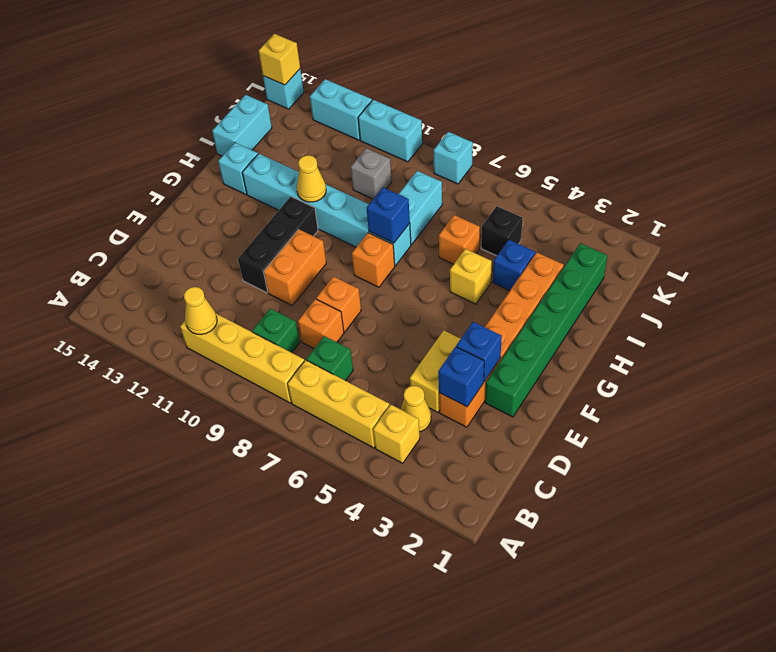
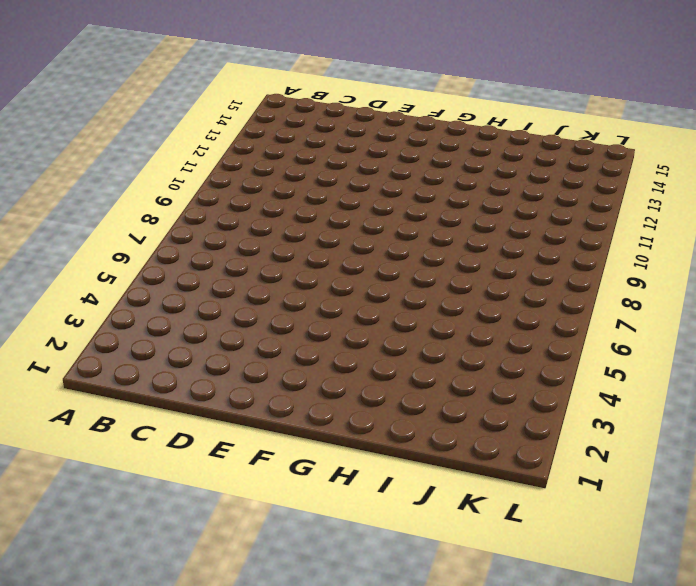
none -> yellow 1x1 brick [373,405,420,463]
none -> yellow 1x3 brick [288,360,389,448]
none -> yellow 1x4 brick [180,314,304,403]
none -> yellow 1x1 cone [401,386,431,432]

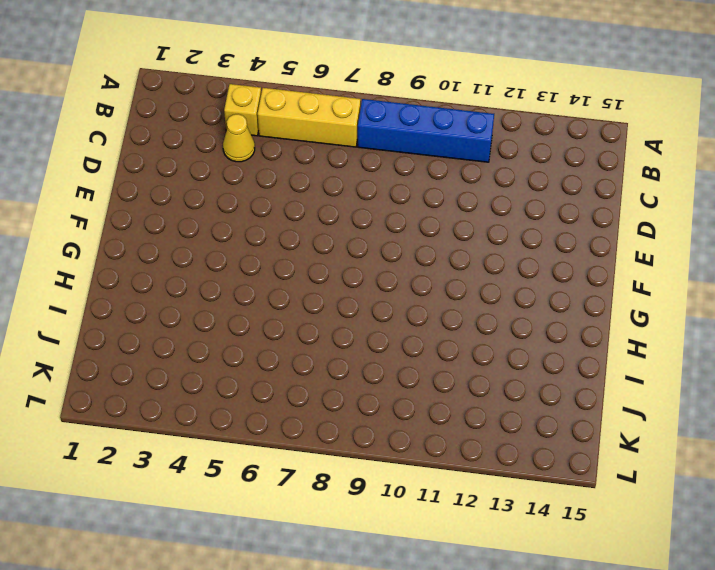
blue 1x4 brick [358,99,494,162] -> yellow 1x4 brick [180,314,304,403]
none -> green 1x1 brick [307,336,353,381]
none -> green 1x1 brick [252,309,300,353]
none -> orange 1x6 brick [439,252,564,427]
none -> yellow 1x2 brick [410,331,461,412]

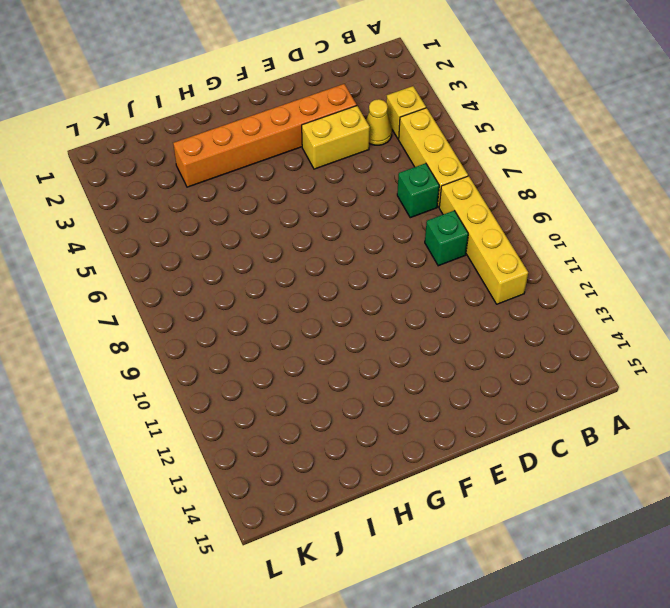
none -> orange 1x1 brick [298,299,344,348]
none -> green 1x6 brick [485,243,607,417]
none -> orange 1x1 brick [316,276,361,332]
none -> orange 1x2 brick [264,229,326,305]

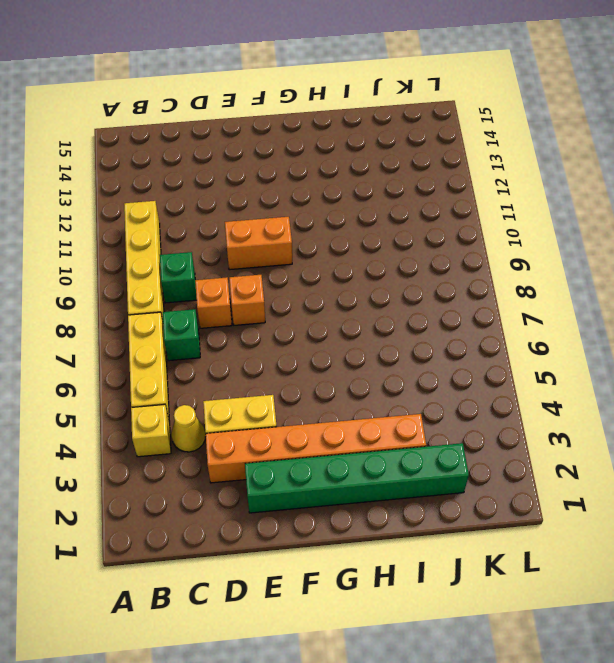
none -> black 1x3 brick [238,197,318,293]
none -> orange 1x1 brick [352,233,395,287]
none -> yellow 1x1 brick [450,249,492,304]
none -> cyan 1x6 brick [242,154,411,266]

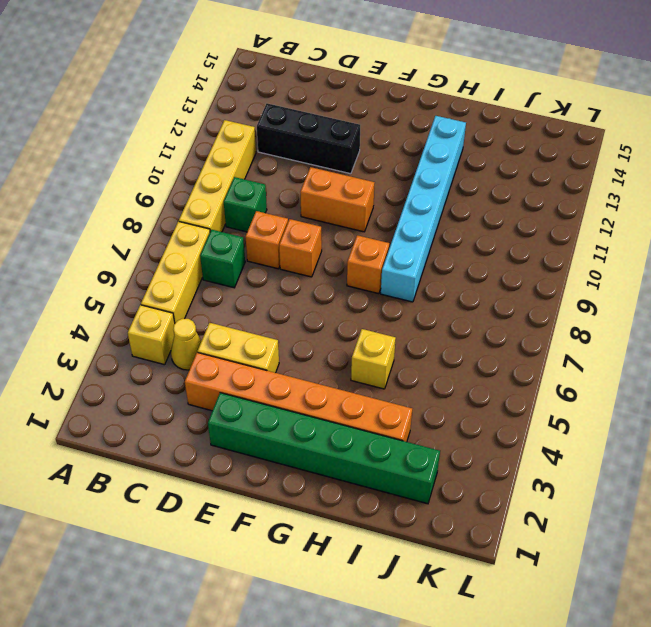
black 1x3 brick [257,103,360,174] -> black 1x3 brick moved to [238,197,318,293]
none -> cyan 1x1 brick [218,143,258,194]
none -> blue 1x1 brick [493,240,535,291]
none -> orange 1x1 brick [439,215,480,264]
none -> cyan 1x2 brick [399,171,442,245]

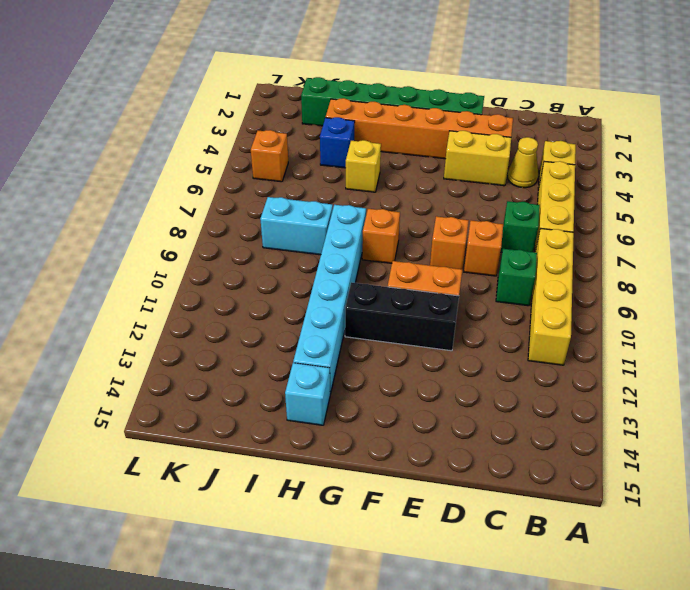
orange 1x1 brick [251,130,288,182] -> orange 1x1 brick moved to [439,215,480,264]
none -> cyan 1x2 brick [212,95,272,156]
none -> black 1x1 brick [481,206,523,256]
none -> grey 1x1 brick [351,148,392,199]
none -> cyan 1x1 brick [433,132,473,184]

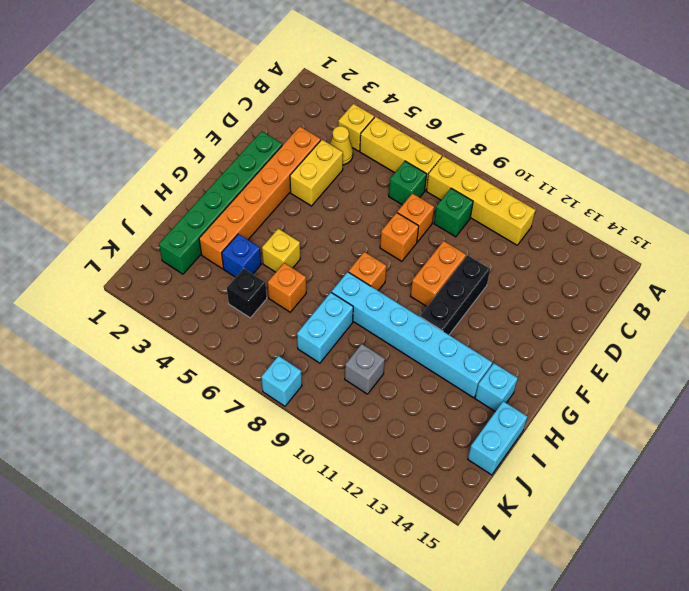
none -> cyan 1x2 brick [358,100,422,162]
none -> cyan 1x2 brick [310,79,372,140]
none -> cyan 1x1 brick [263,69,304,109]
none -> yellow 1x1 cone [184,287,217,335]

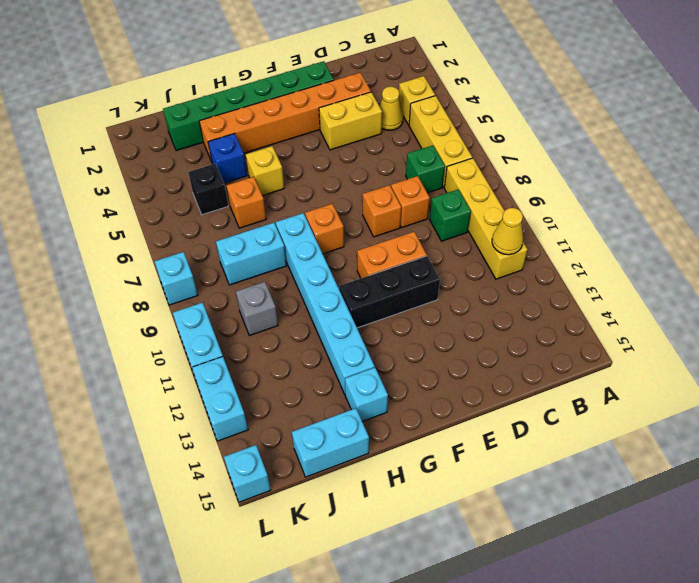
none -> blue 1x1 brick [438,347,484,407]
none -> blue 1x1 brick [456,322,502,381]
none -> blue 1x1 brick [367,187,410,243]
none -> yellow 1x1 cone [297,155,326,202]

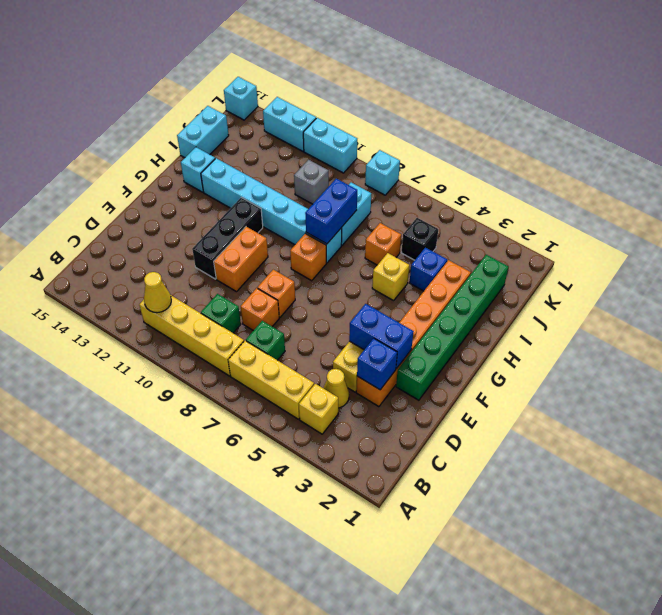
blue 1x2 brick [349,304,414,369] -> blue 1x1 brick [456,322,502,381]
blue 1x2 brick [305,179,357,244] -> blue 1x1 brick [367,187,410,243]
none -> yellow 1x1 cone [297,155,326,202]
none -> yellow 1x1 brick [259,34,300,85]

